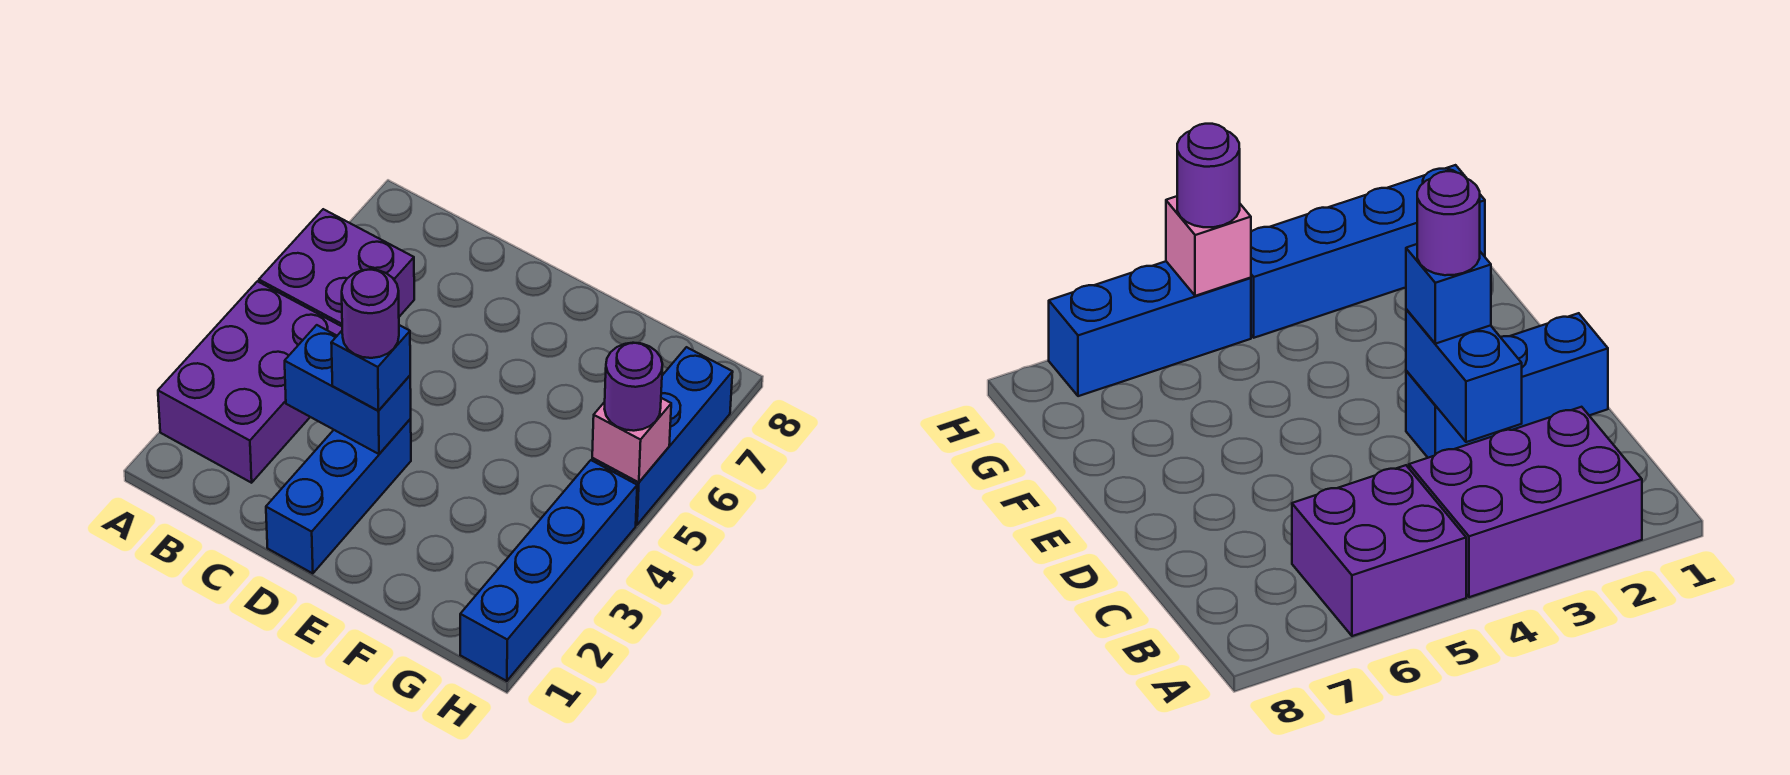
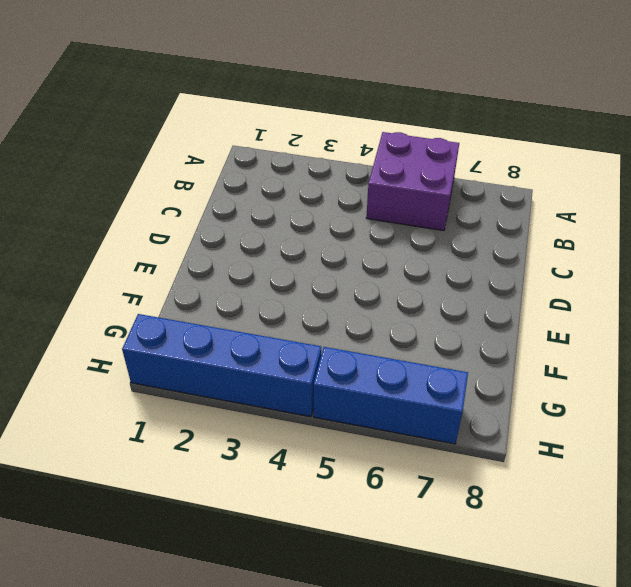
none -> purple 2x3 brick [158,281,342,483]
none -> blue 1x3 brick [266,419,411,573]

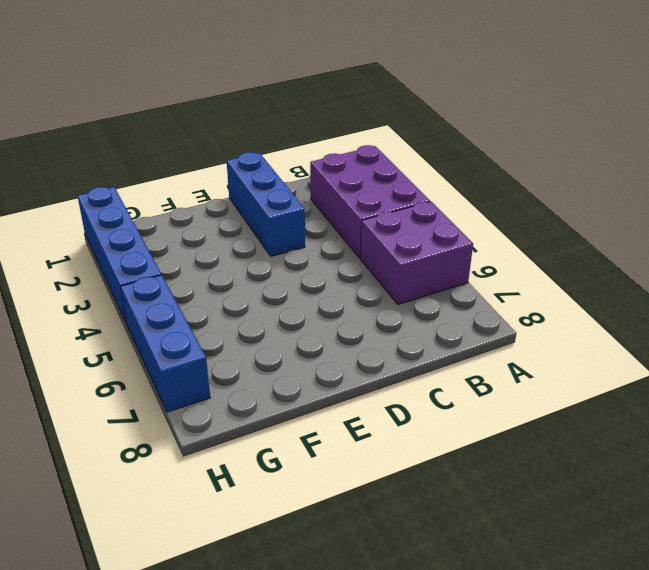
none -> blue 1x2 brick [285,325,411,454]
none -> pink 1x1 brick [592,398,671,482]

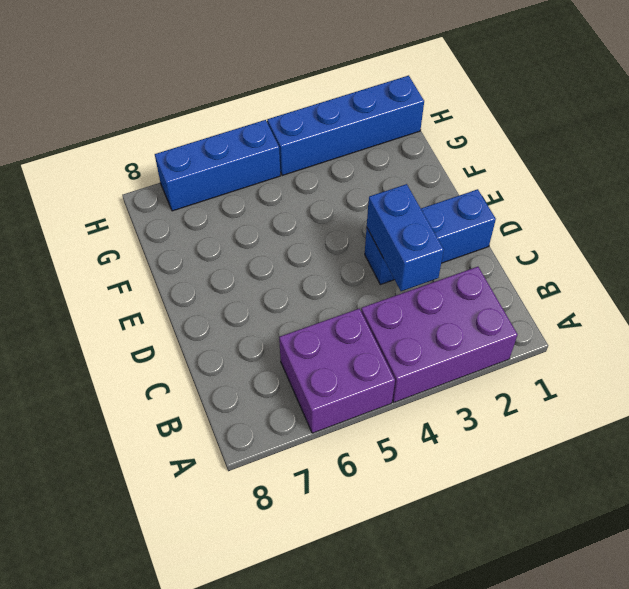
none -> pink 1x1 brick [592,398,671,482]
none -> blue 1x1 brick [331,325,410,411]

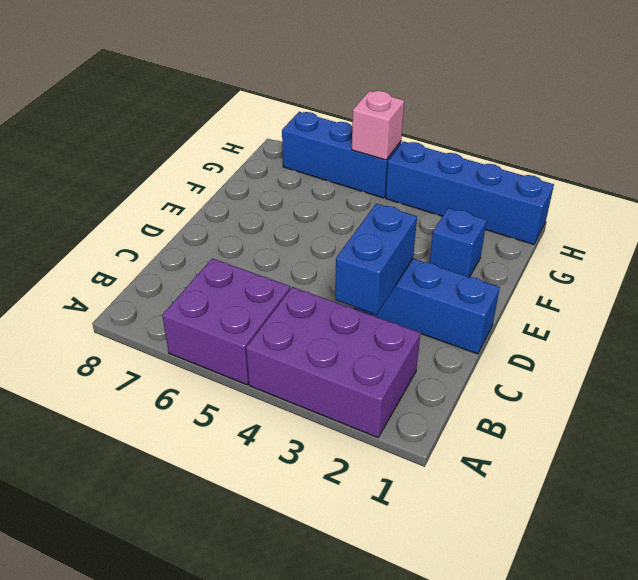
blue 1x1 brick [429,208,487,277] -> blue 1x1 brick moved to [331,325,410,411]
none -> purple 1x1 round brick [605,343,662,431]
none -> purple 1x1 round brick [342,269,399,358]

